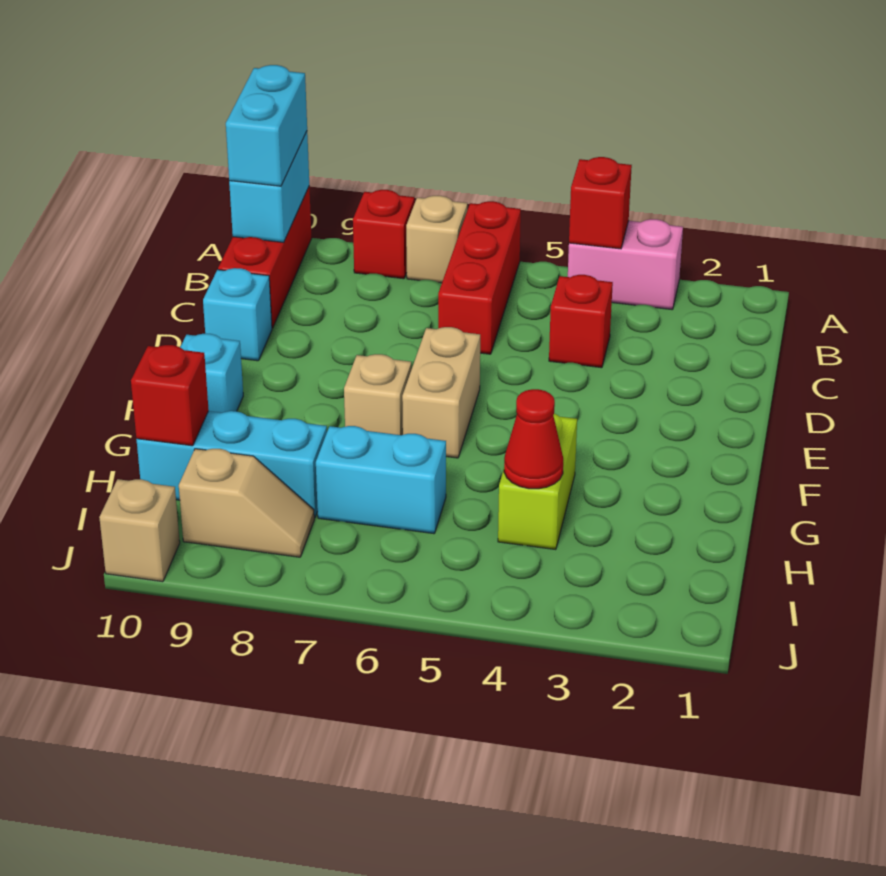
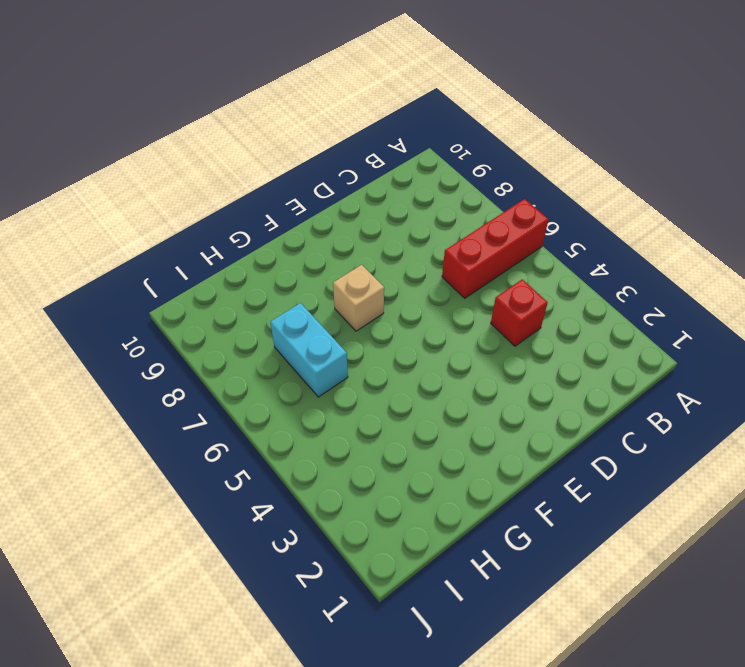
none -> pink 1x2 brick [568,219,683,310]
none -> tan 1x1 brick [406,196,467,283]
none -> red 1x1 brick [353,190,415,279]

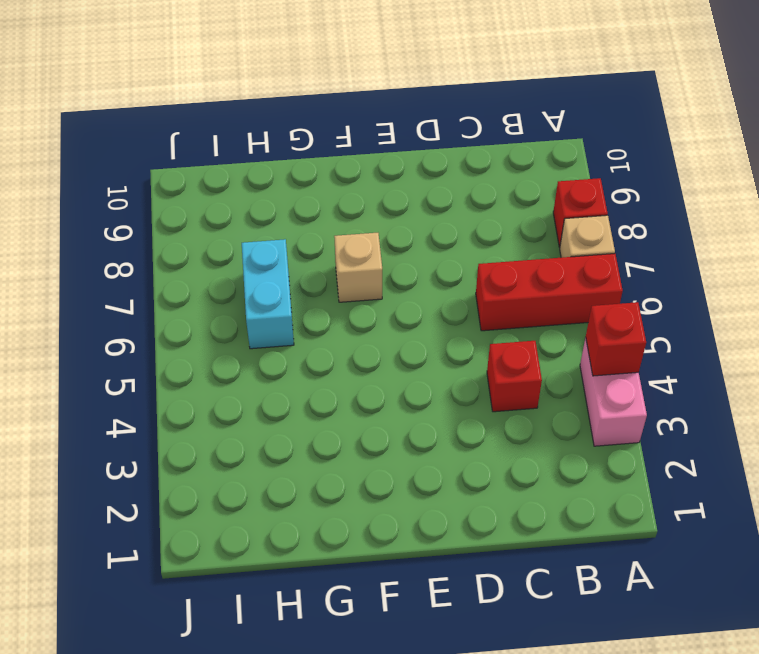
none -> red 1x3 brick [218,186,312,328]
none -> cyan 1x1 brick [203,268,272,361]
none -> tan 1x2 brick [402,327,480,458]

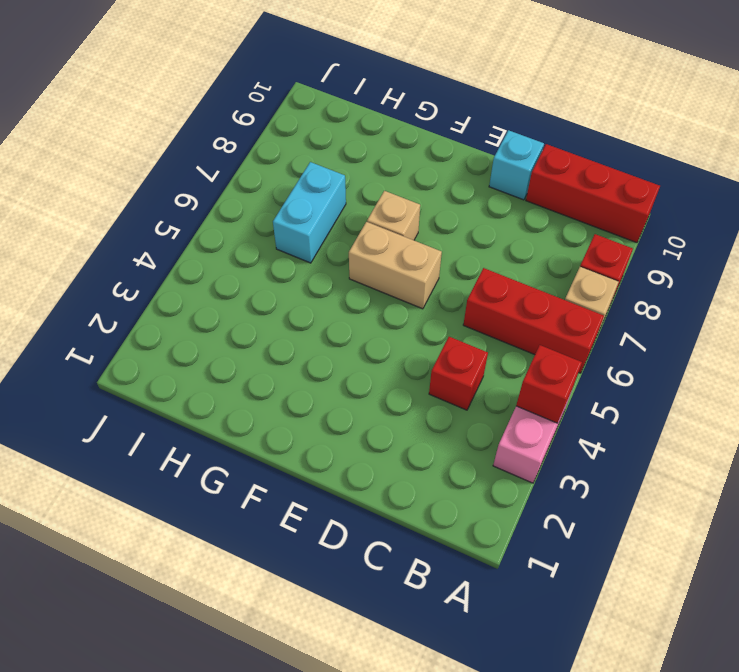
none -> cyan 1x1 brick [180,334,243,413]
none -> lime 1x2 brick [498,413,577,550]
none -> cyan 1x3 brick [137,411,327,518]

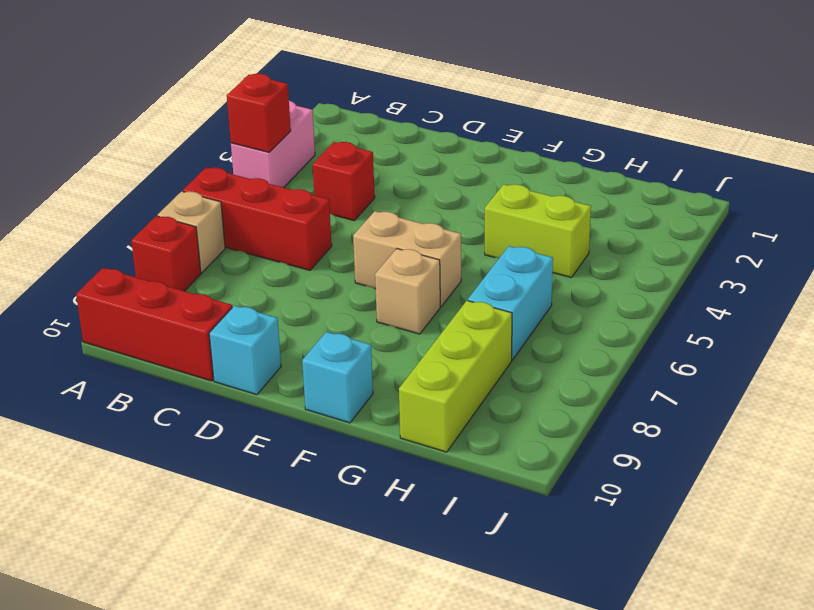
lime 1x3 brick [399,301,512,452] -> cyan 1x3 brick [137,411,327,518]
none -> tan 1x2 slope [179,449,314,557]
none -> tan 1x1 brick [99,479,180,582]
none -> cyan 1x2 brick [229,132,309,242]

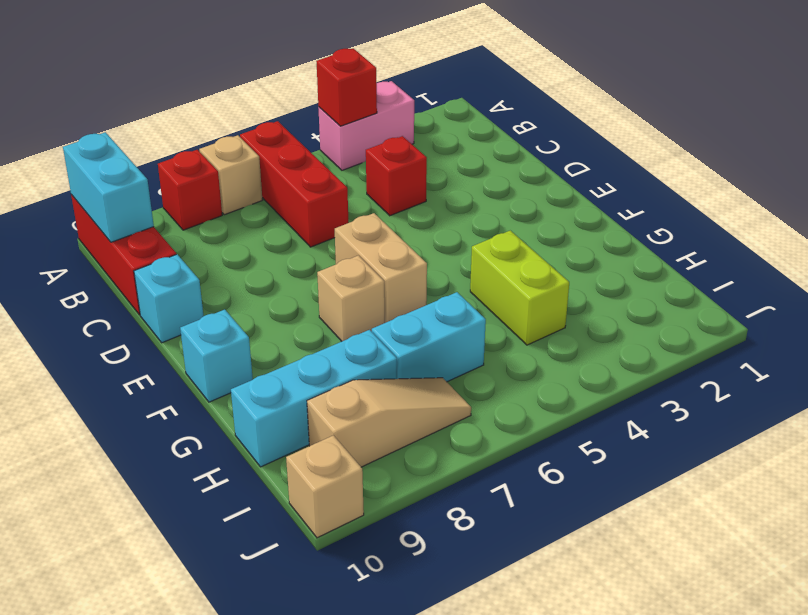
tan 1x3 slope [307,378,471,467] -> tan 1x2 slope [179,449,314,557]
none -> red 1x1 cone [504,389,563,489]
none -> red 1x1 brick [131,345,209,446]
none -> cyan 1x2 brick [226,65,307,186]

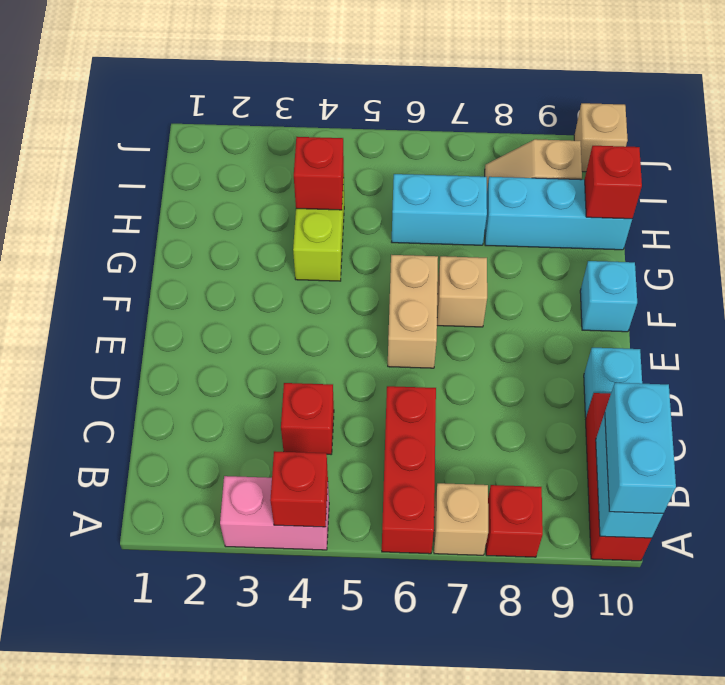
red 1x1 brick [294,137,344,210] -> red 1x1 cone [504,389,563,489]

